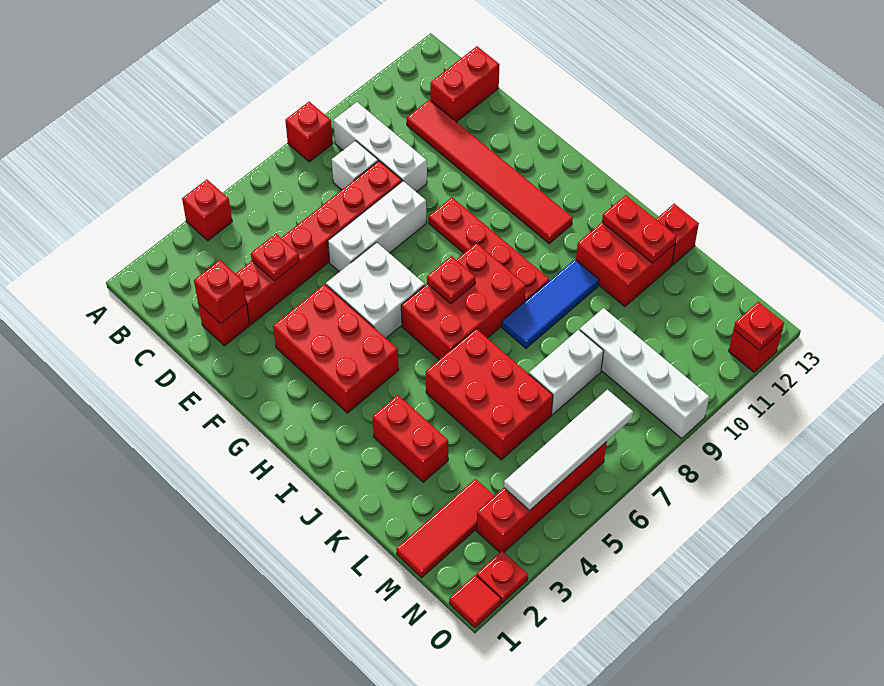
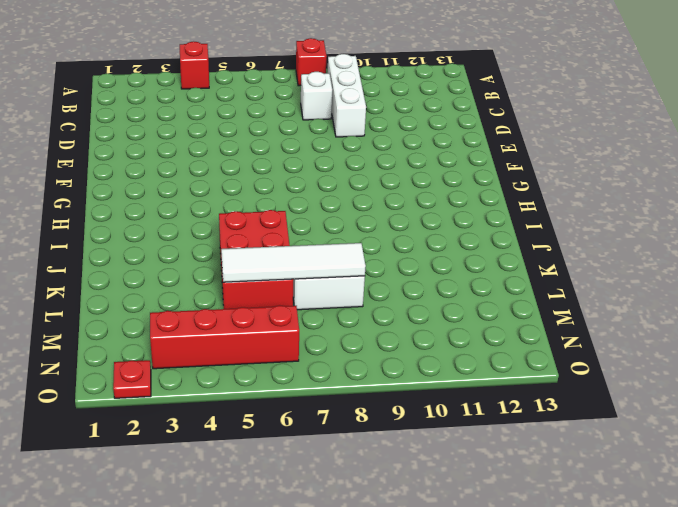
white 1x4 tile [221,243,366,282] -> white 1x4 tile moved to [504,390,633,511]
none -> red 1x6 tile [407,100,573,243]
none -> red 1x2 brick [430,46,500,122]
none -> red 1x1 brick [198,303,250,346]
none -> red 1x6 brick [236,161,402,324]

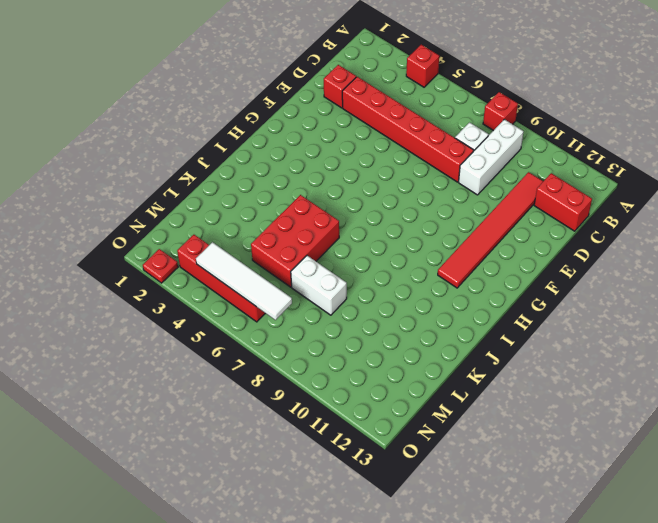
none -> white 1x3 brick [328,181,426,272]
none -> red 2x3 brick [273,284,399,413]
none -> white 2x2 brick [326,242,425,338]
none -> red 1x4 plate [429,197,549,301]

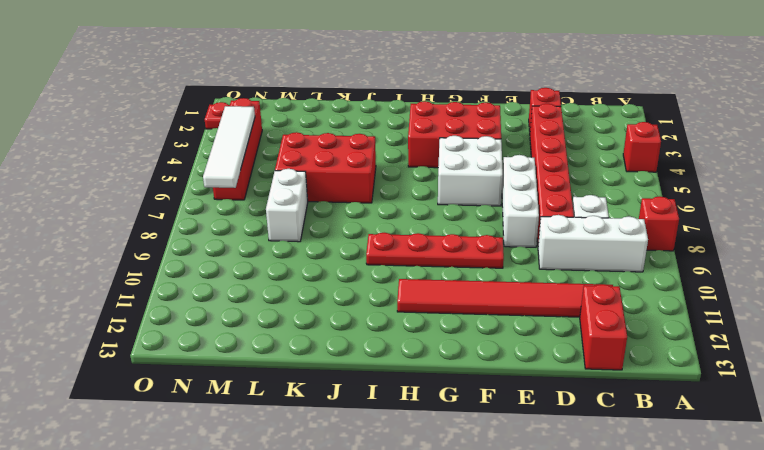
none -> red 2x3 brick [401,243,526,360]
none -> red 1x2 brick [373,395,448,482]
none -> blue 1x3 tile [502,260,599,348]
none -> red 2x2 brick [576,223,675,306]

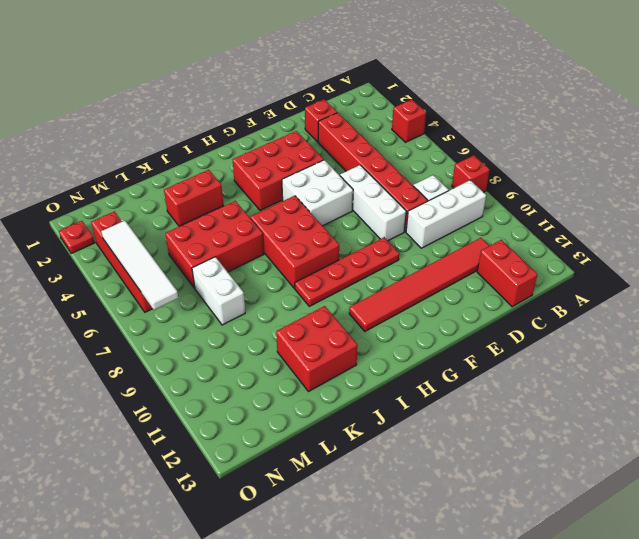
none -> blue 1x3 tile [502,260,599,348]
none -> red 1x1 brick [656,204,699,265]
none -> white 1x4 brick [580,308,709,438]
none -> red 1x3 tile [396,479,494,578]

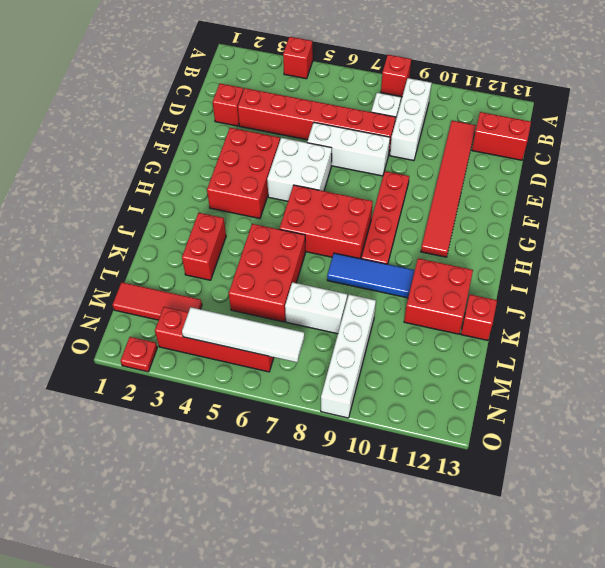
none -> red 1x1 tile [449,575,501,628]
none -> red 1x1 brick [729,330,782,372]
none -> red 1x1 brick [194,260,246,324]
none -> red 1x1 plate [251,234,299,281]

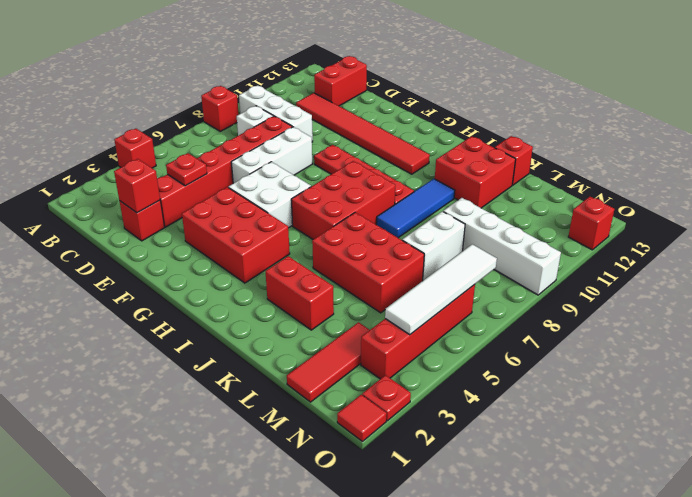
none -> red 1x1 plate [427,256,475,304]
none -> red 1x2 plate [602,195,676,263]
none -> red 1x1 plate [734,302,784,351]

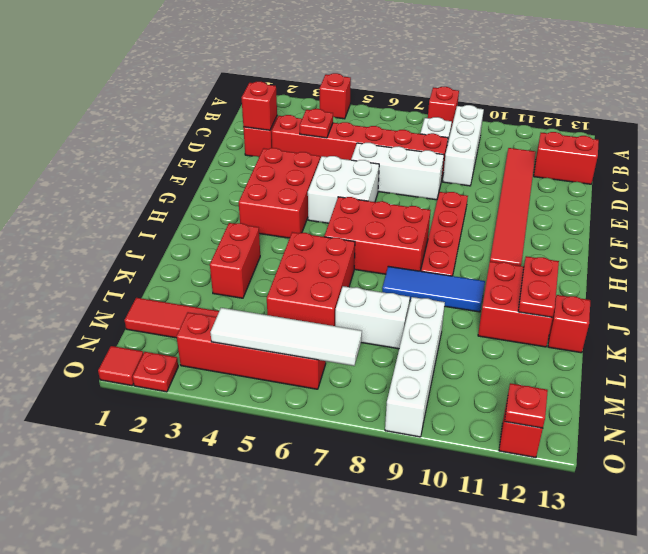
none -> red 1x1 plate [427,256,475,304]

